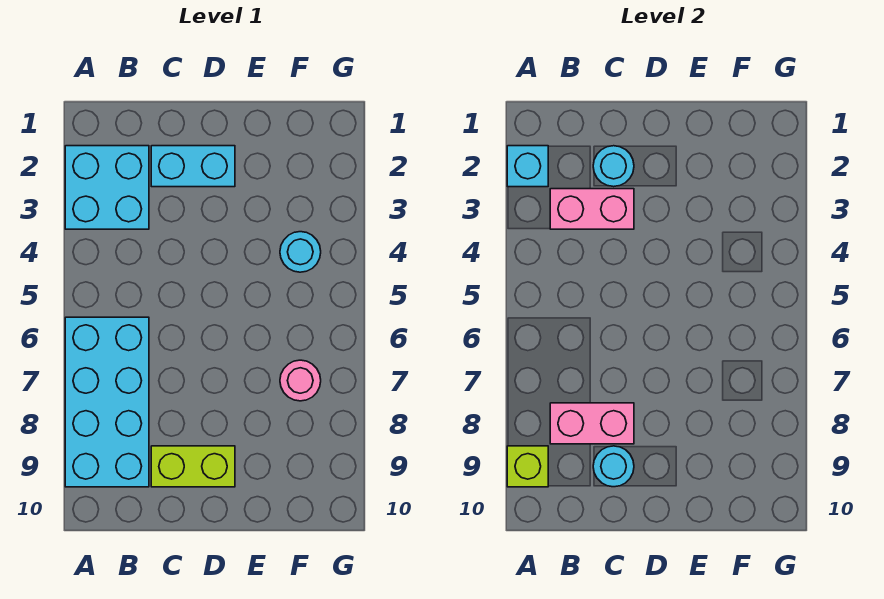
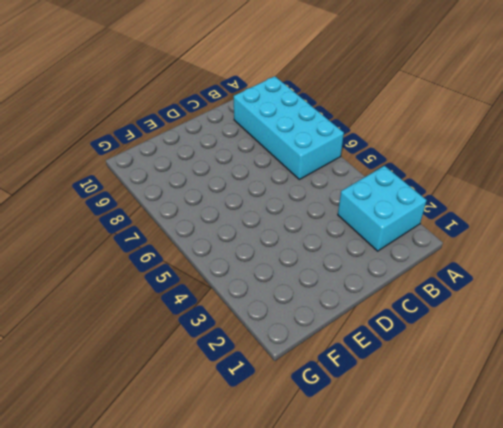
none -> cyan 1x2 brick [151,146,235,187]
none -> lime 1x2 brick [151,446,235,487]
none -> cyan 1x1 round brick [280,232,321,272]

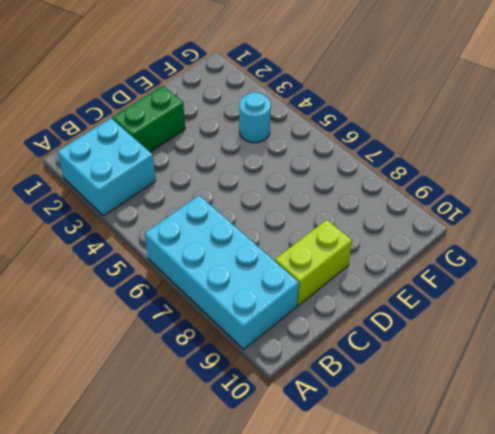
green 1x2 brick [112,86,185,152] -> cyan 1x2 brick [151,146,235,187]
none -> pink 1x1 round brick [280,360,321,401]
none -> cyan 1x1 brick [507,146,548,187]
none -> lime 1x1 brick [507,446,548,487]

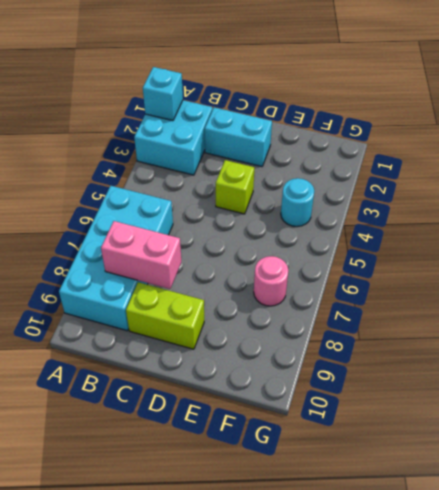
lime 1x1 brick [216,160,254,214] -> lime 1x1 brick moved to [507,446,548,487]
none -> pink 1x2 brick [550,189,634,229]
none -> cyan 1x1 round brick [593,146,634,187]
none -> cyan 1x1 round brick [593,446,634,487]

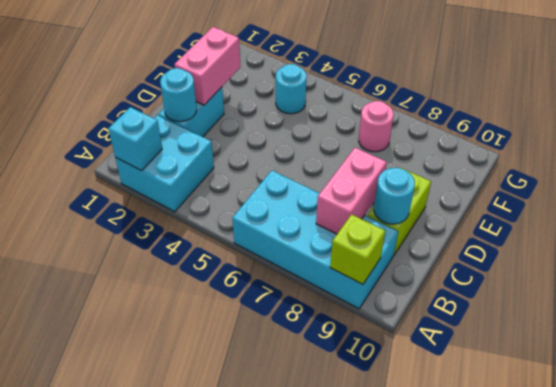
pink 1x2 brick [174,27,240,105] -> pink 1x2 brick moved to [550,189,634,229]

